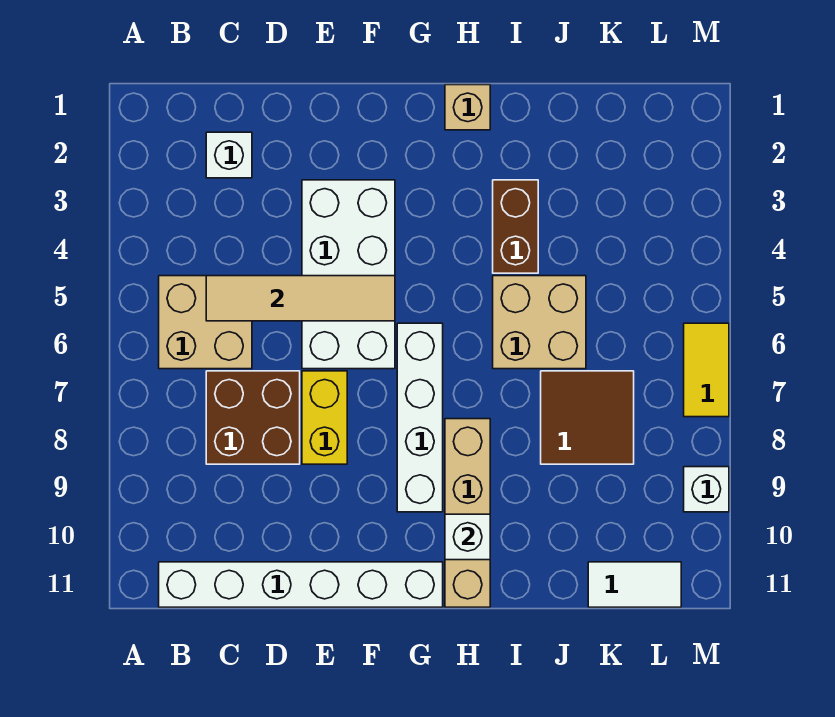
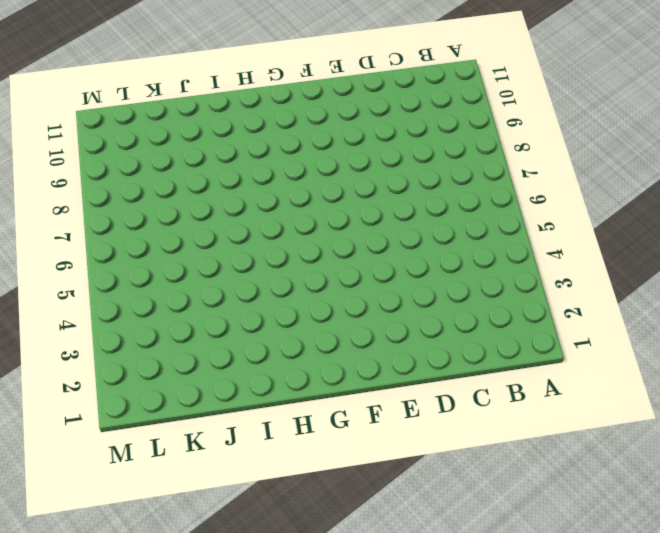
none -> tan 2x2 brick [159,276,252,369]
none -> white 1x6 brick [159,562,443,607]
none -> white 1x1 brick [206,132,252,178]

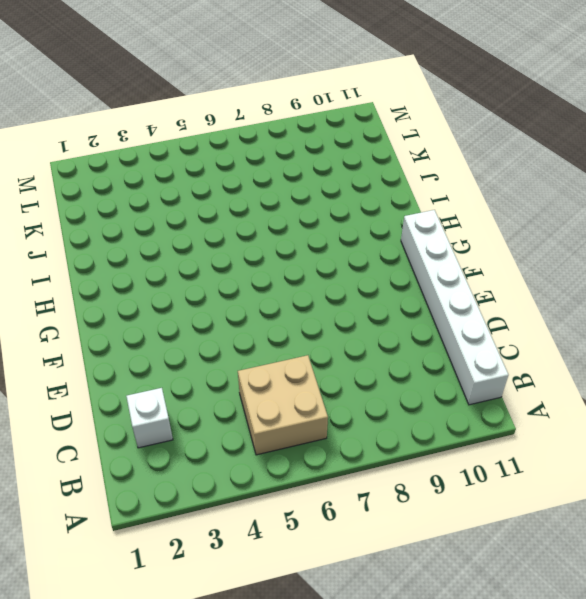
none -> brown 2x2 brick [206,371,300,464]
none -> white 2x4 brick [302,180,395,369]
none -> yellow 1x2 brick [302,371,347,464]

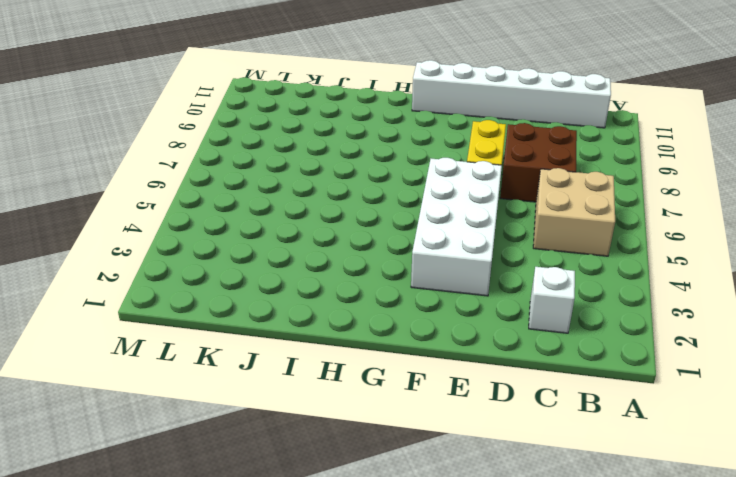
none -> white 1x4 brick [397,323,443,512]
none -> tan 1x1 brick [445,85,490,130]
none -> tan 1x4 brick [445,419,490,607]

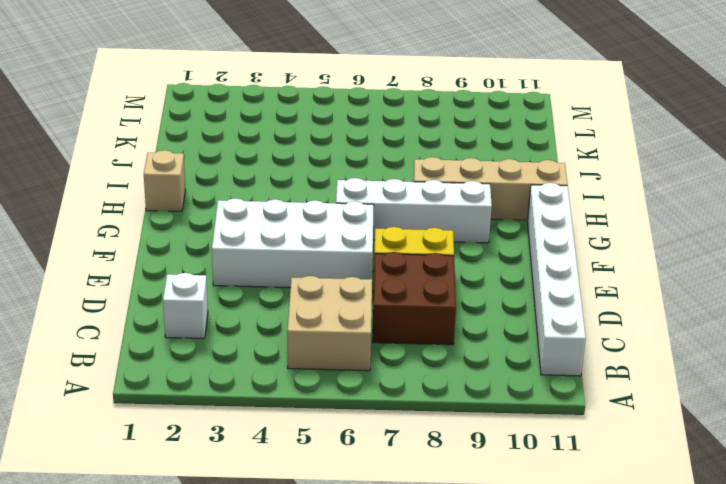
none -> brown 1x2 brick [493,180,538,273]
none -> tan 2x2 brick [493,276,586,369]
none -> brown 2x2 tile [541,371,634,464]

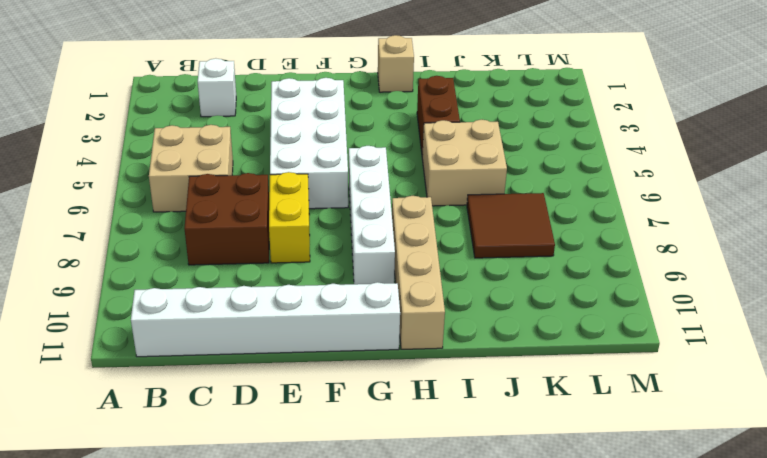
none -> white 1x2 tile [588,562,681,607]
none -> yellow 1x2 tile [684,323,729,417]
none -> white 1x1 brick [684,467,729,512]

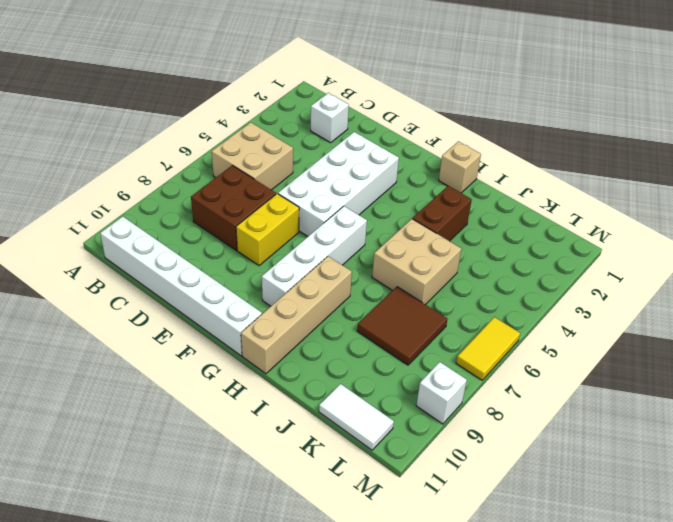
none -> tan 1x4 tile [206,276,395,321]
none -> white 1x1 brick [445,514,490,560]

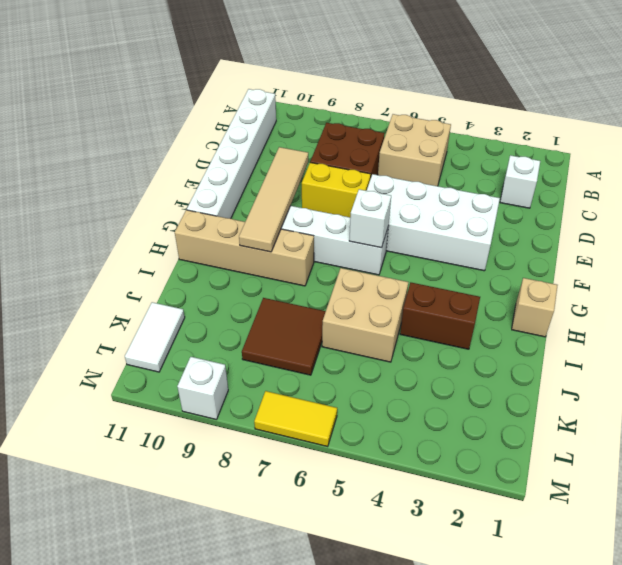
tan 1x4 tile [239,147,308,252] -> tan 1x4 tile moved to [206,276,395,321]
white 1x1 brick [349,189,391,248] -> white 1x1 brick moved to [445,514,490,560]

